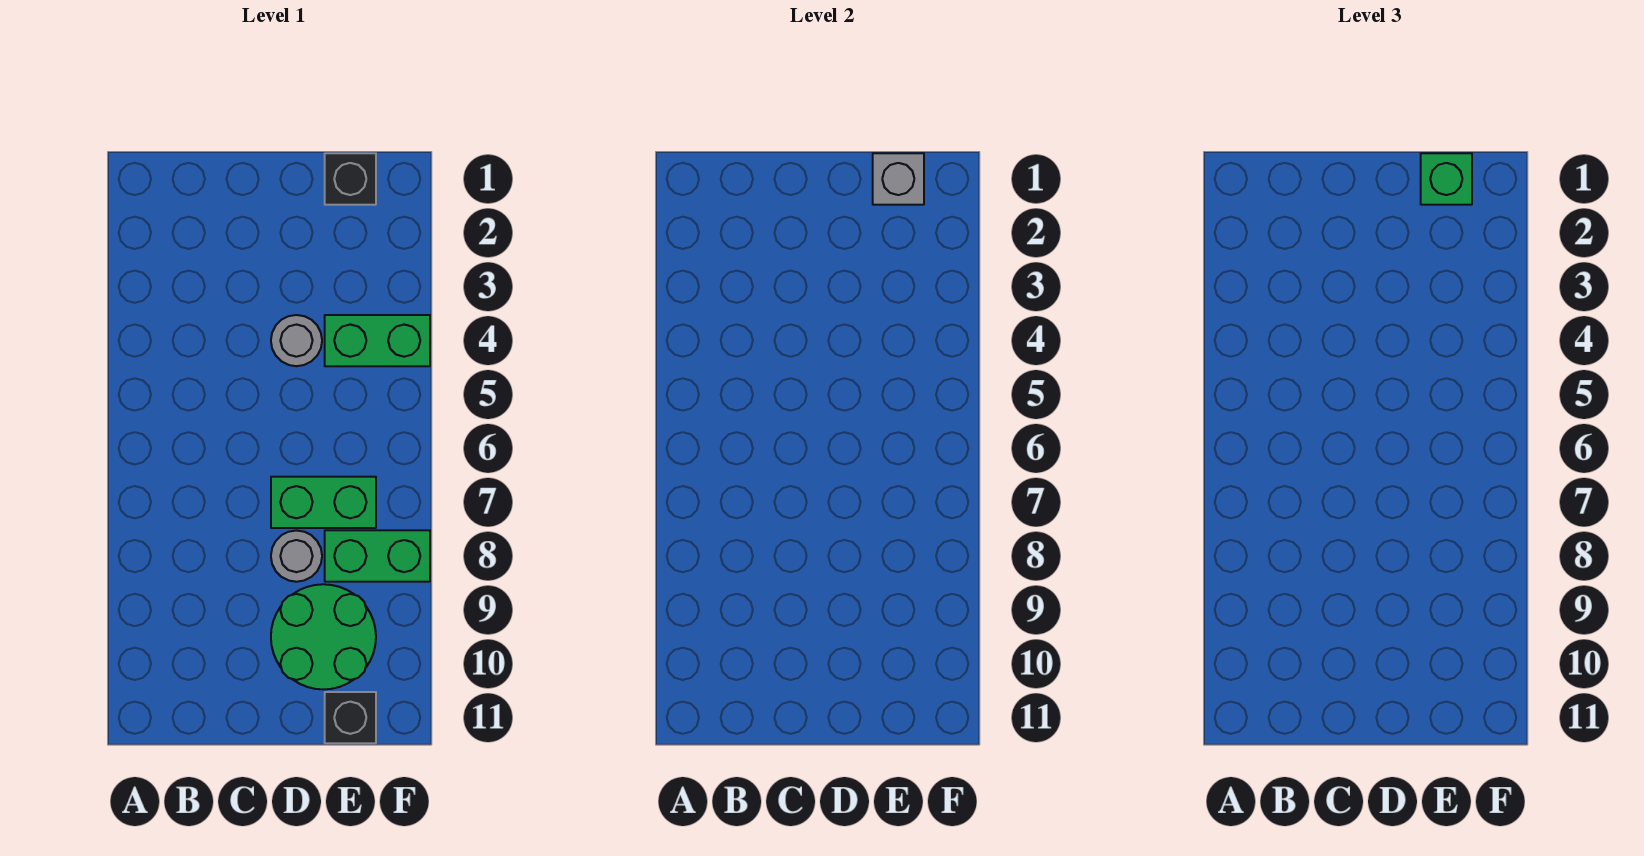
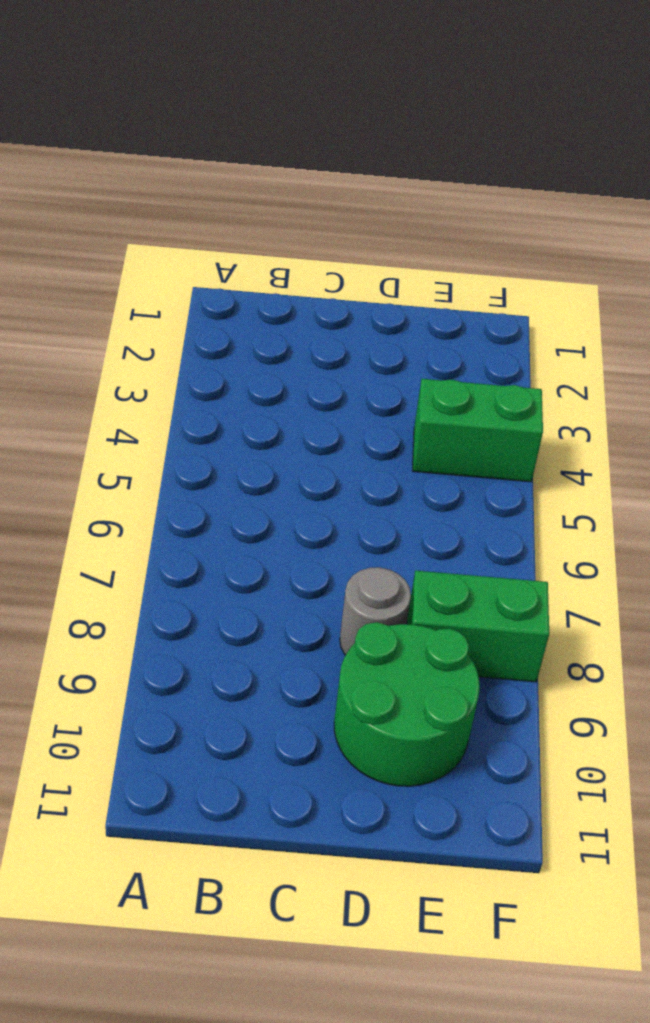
none -> grey 1x1 round brick [271,315,322,366]
none -> green 1x2 brick [271,477,376,528]

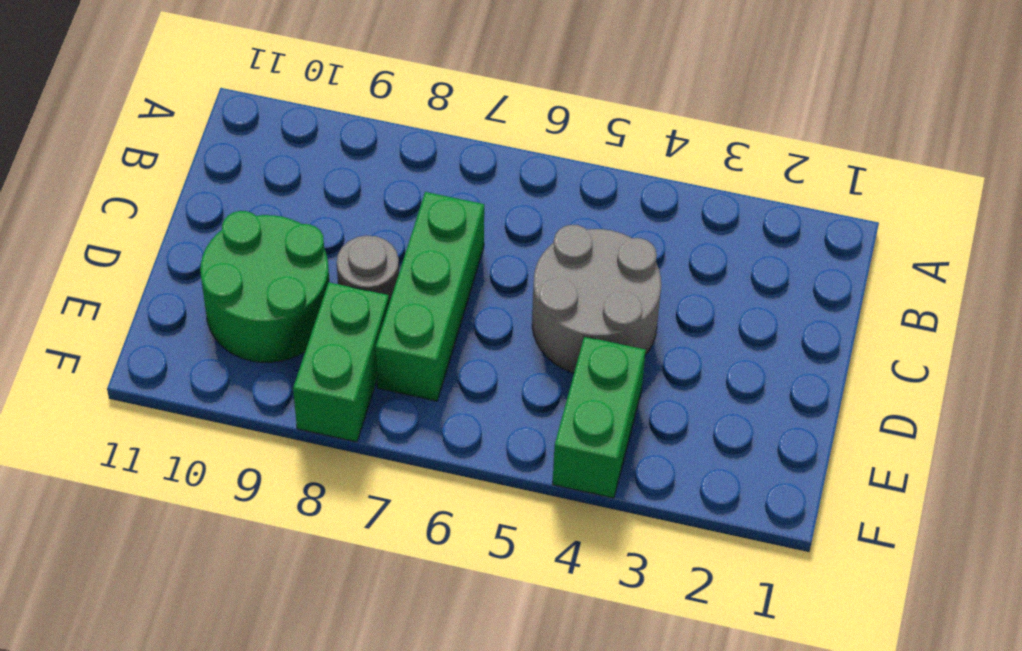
grey 2x2 round brick [532,225,661,373] -> grey 1x1 round brick [271,315,322,366]
green 1x3 brick [376,192,484,401] -> green 1x2 brick [271,477,376,528]
none -> black 1x1 brick [325,153,376,205]
none -> black 1x1 brick [325,692,376,743]

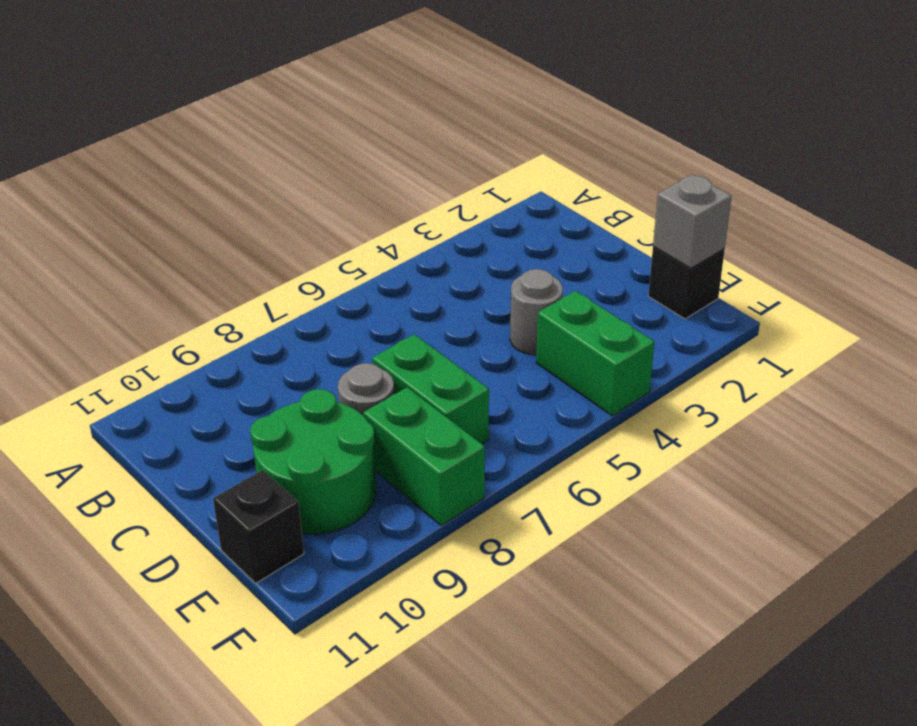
none -> green 1x1 brick [1421,153,1472,205]

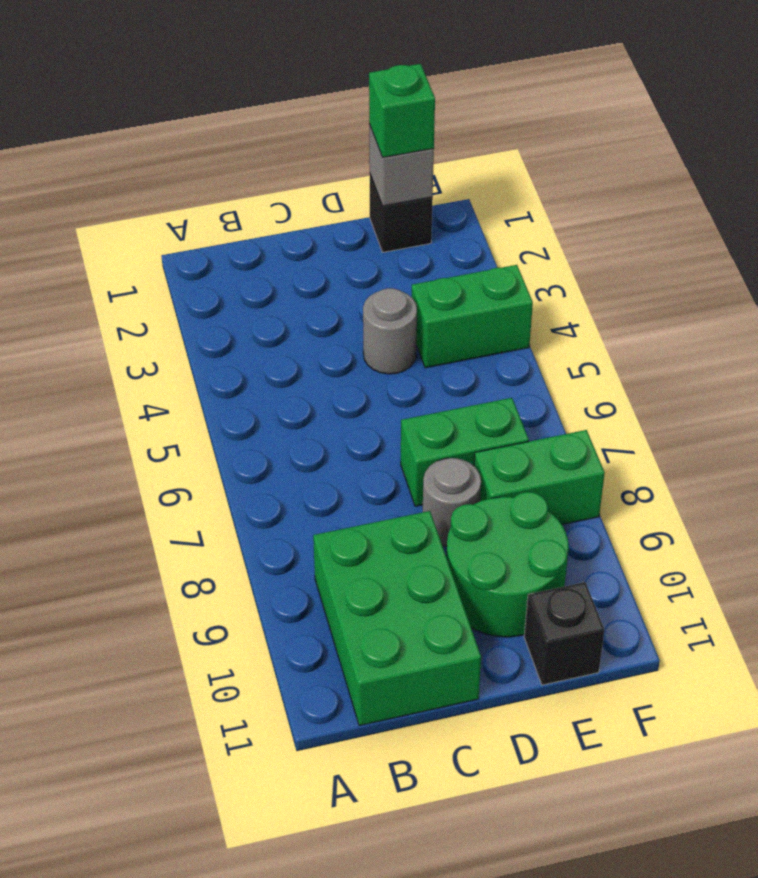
green 2x3 brick [313,511,481,726] -> none

